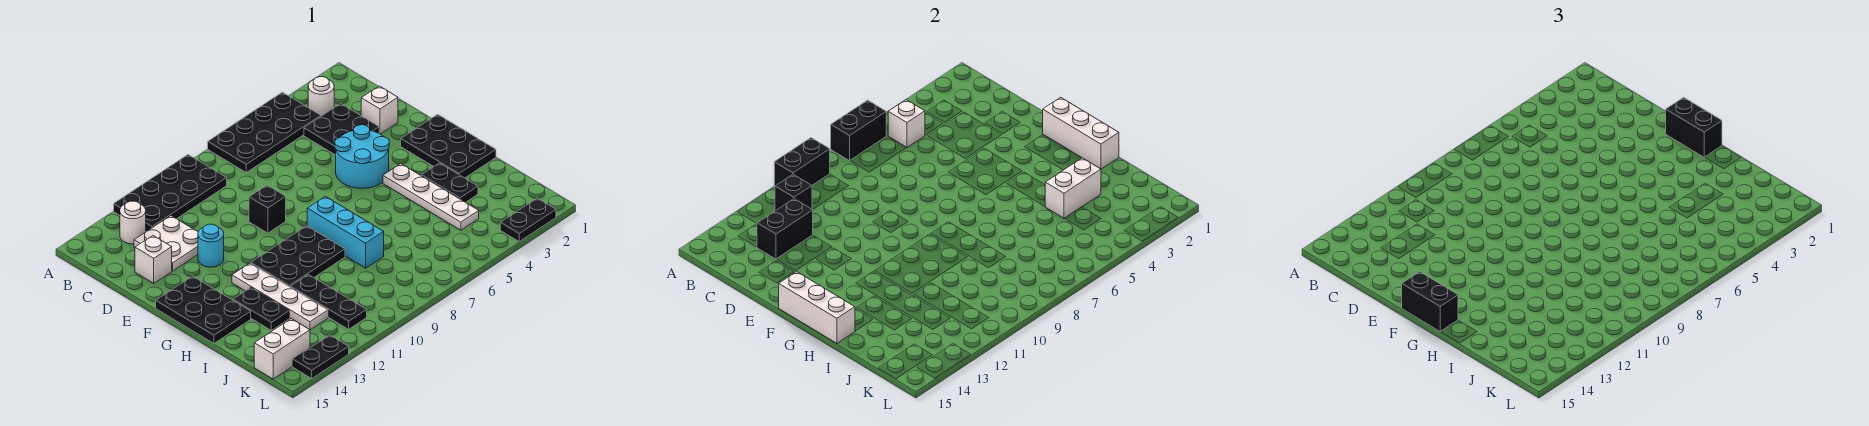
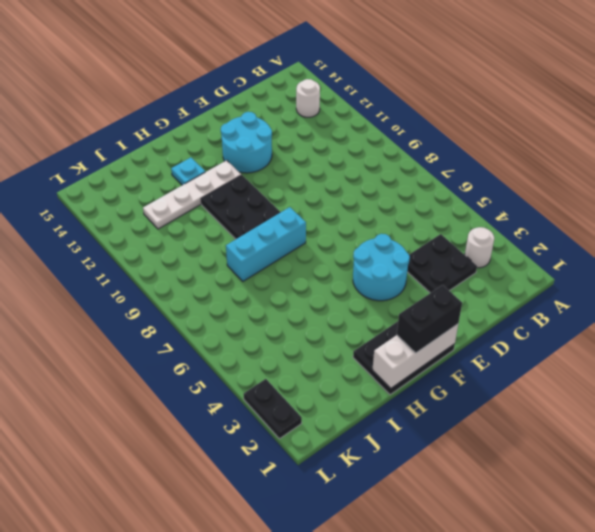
cyan 2x2 round brick [221,112,272,173] -> cyan 1x1 round brick [198,224,224,267]
cyan 1x1 plate [171,158,205,185] -> black 1x2 plate [233,288,289,330]
none -> black 2x4 plate [208,92,321,172]
none -> black 2x4 plate [114,155,227,232]
none -> white 2x2 plate [134,216,198,271]
none -> white 1x1 brick [361,86,398,134]

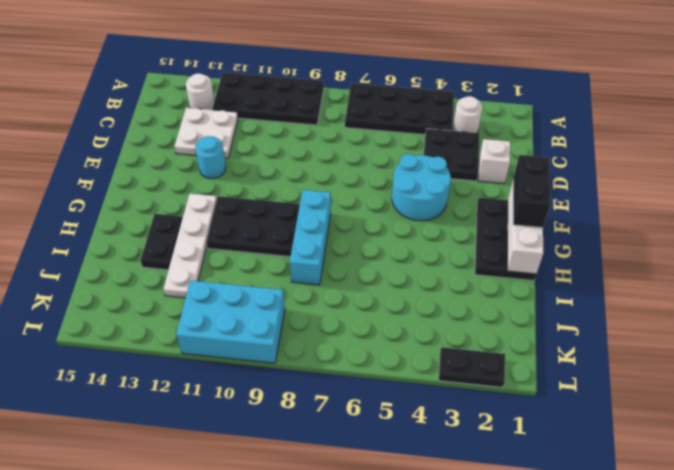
cyan 2x3 brick [176,280,285,363] -> black 1x3 plate [290,274,367,329]
none -> white 1x1 brick [135,236,172,283]
none -> black 1x1 brick [249,185,286,233]
none -> black 2x3 plate [156,276,251,343]
none -> white 1x4 plate [383,164,479,230]

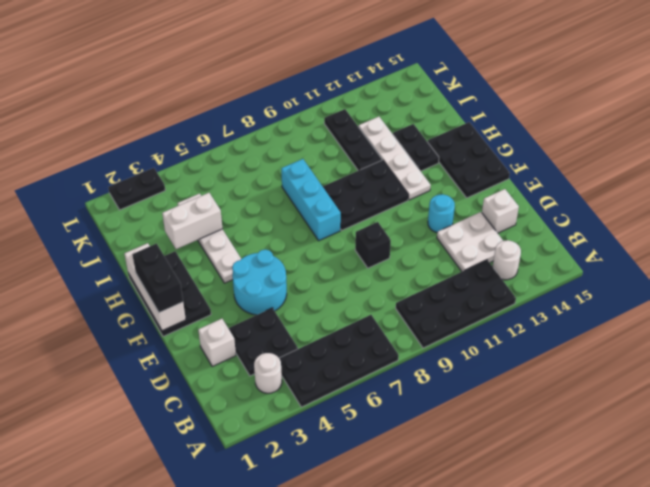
none -> black 1x2 plate [421,163,478,202]
none -> white 1x2 brick [254,319,310,379]
none -> black 1x2 plate [293,335,349,378]
none -> black 1x2 brick [831,100,886,161]

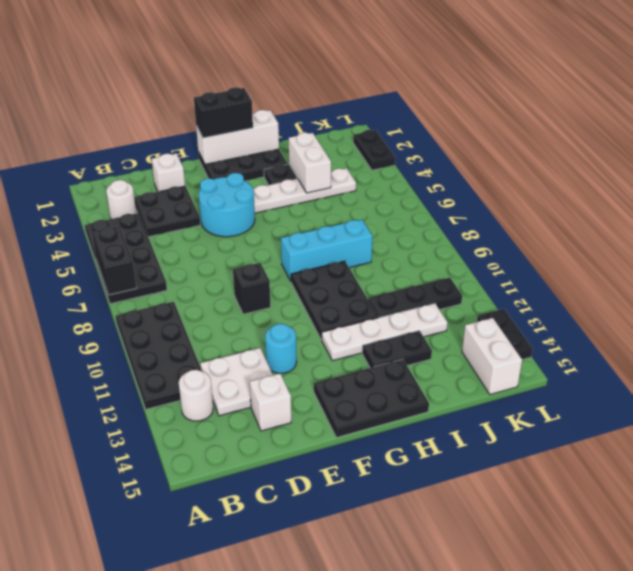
none -> black 1x2 brick [774,138,830,187]
none -> white 1x1 brick [888,100,925,148]
none -> black 1x1 brick [775,174,812,211]
none -> black 1x2 brick [757,199,813,259]

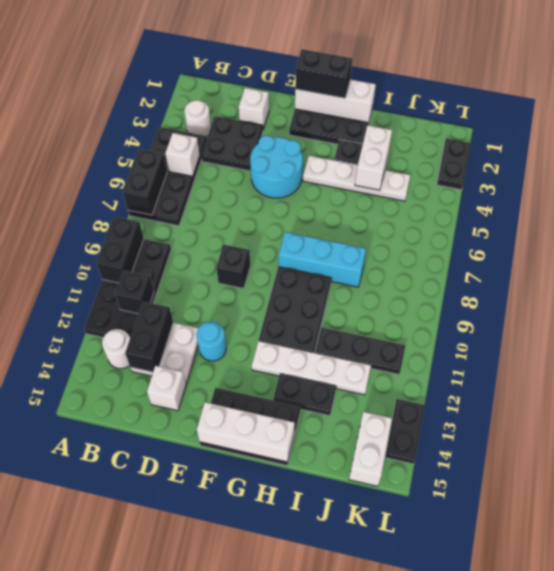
none -> black 1x2 brick [1402,272,1458,331]

